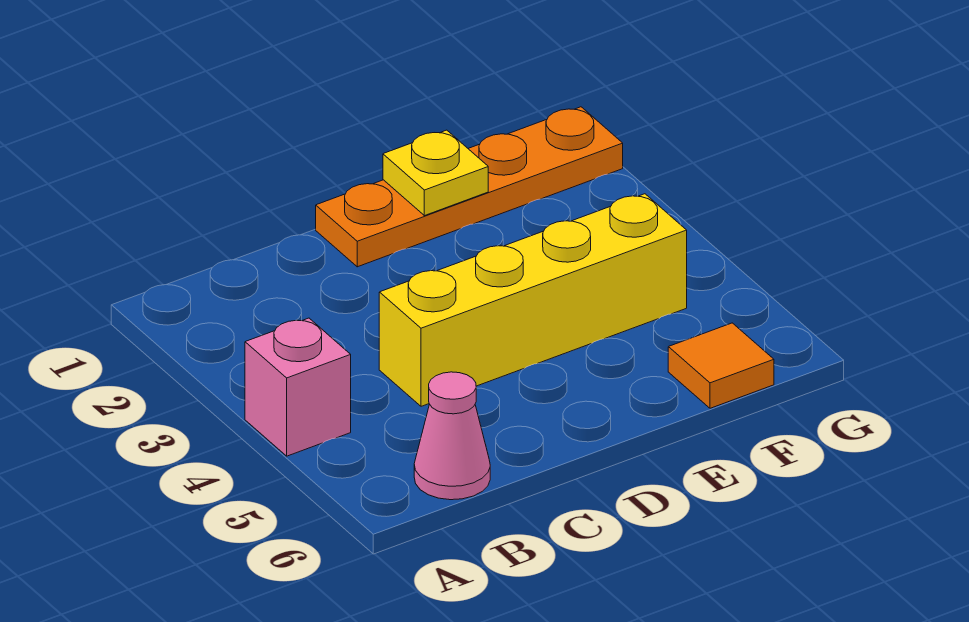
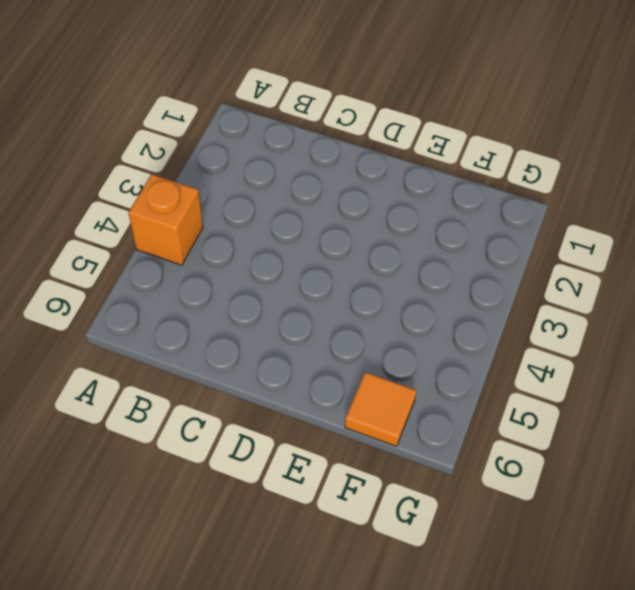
orange 1x1 brick [129,174,203,265] -> pink 1x1 brick [245,318,351,456]
none -> pink 1x1 cone [414,372,490,500]
none -> yellow 1x4 brick [379,194,687,406]

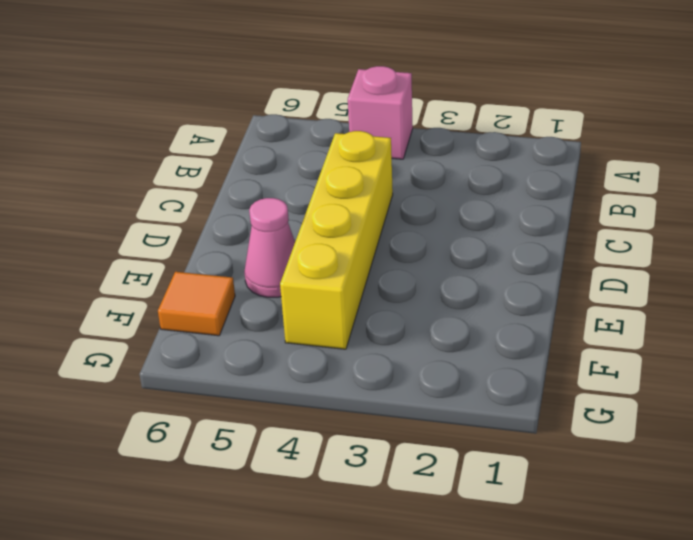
pink 1x1 cone [244,198,295,297] -> pink 1x1 cone moved to [414,372,490,500]
none -> orange 1x4 plate [316,107,623,267]
none -> yellow 1x1 plate [383,130,488,216]

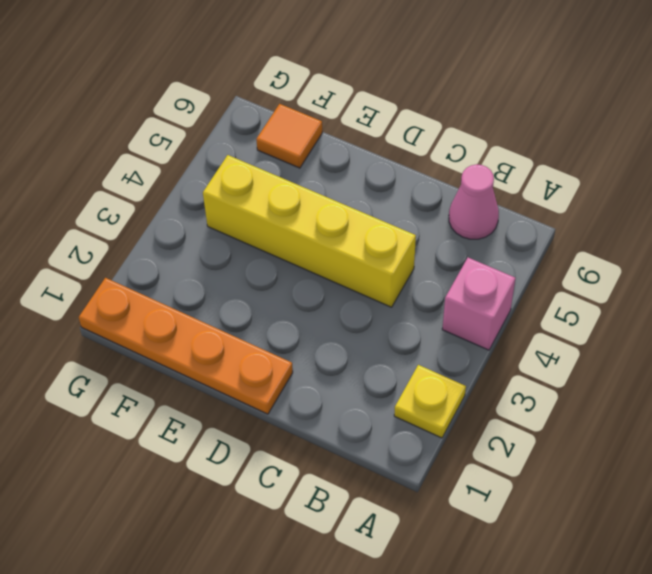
yellow 1x1 plate [394,365,466,438] -> yellow 1x1 plate moved to [383,130,488,216]

